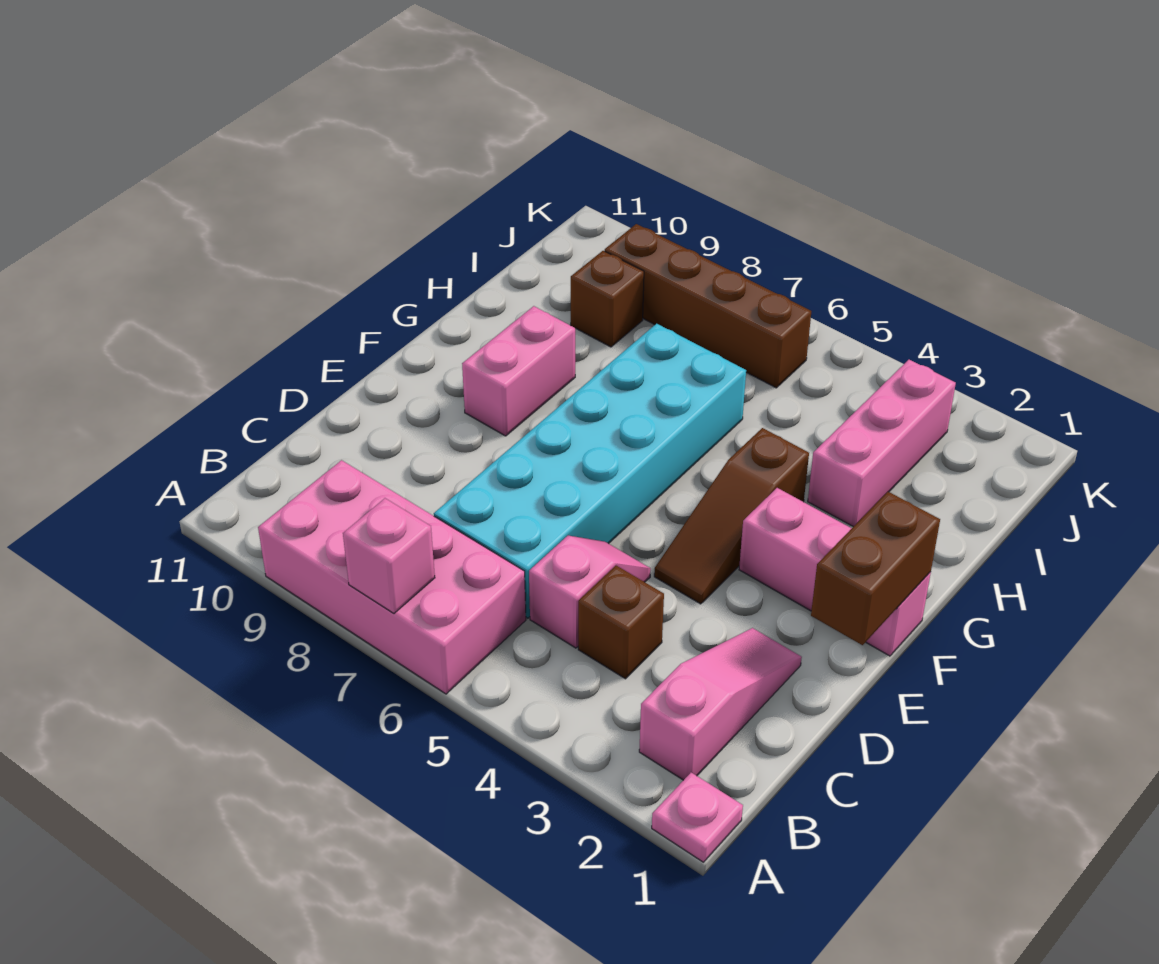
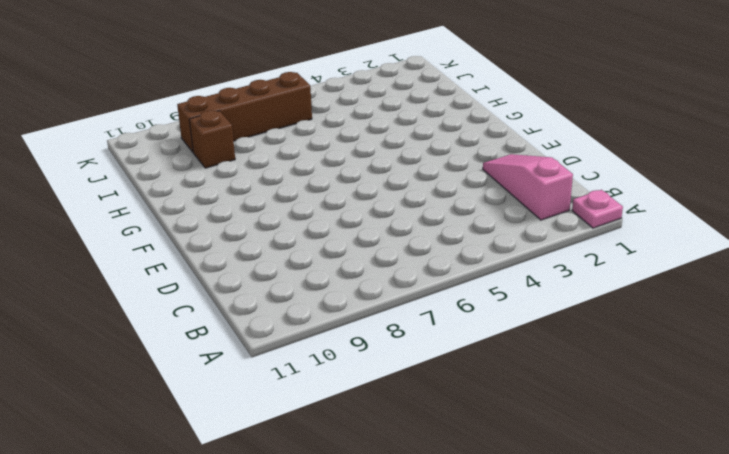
none -> pink 2x4 brick [258,460,526,694]
none -> brown 1x1 brick [578,566,664,679]
none -> pink 1x2 slope [529,536,651,648]

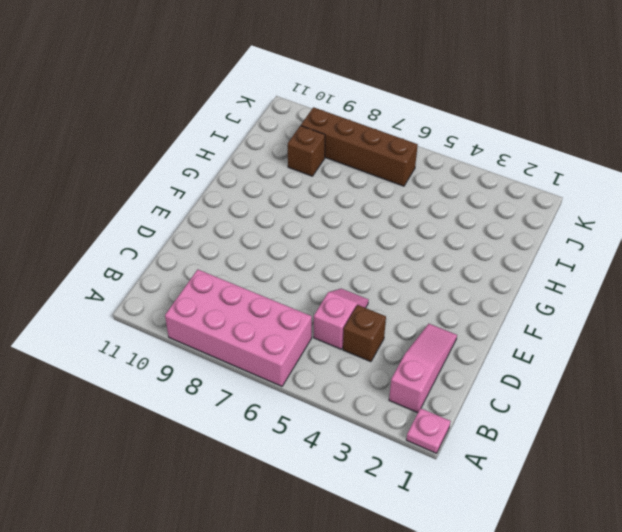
none -> cyan 2x6 brick [434,324,746,618]
none -> brown 1x3 slope [654,428,809,604]
none -> pink 1x3 brick [739,488,931,656]

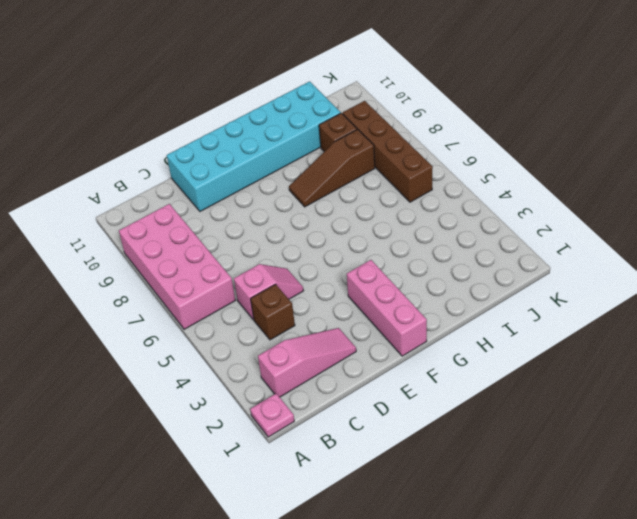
cyan 2x6 brick [167,82,341,211] -> cyan 2x6 brick moved to [434,324,746,618]
brown 1x3 slope [289,129,375,207] -> brown 1x3 slope moved to [654,428,809,604]
none -> pink 1x2 brick [462,306,575,436]
none -> pink 1x3 brick [808,360,956,527]
none -> pink 1x1 brick [343,498,435,613]

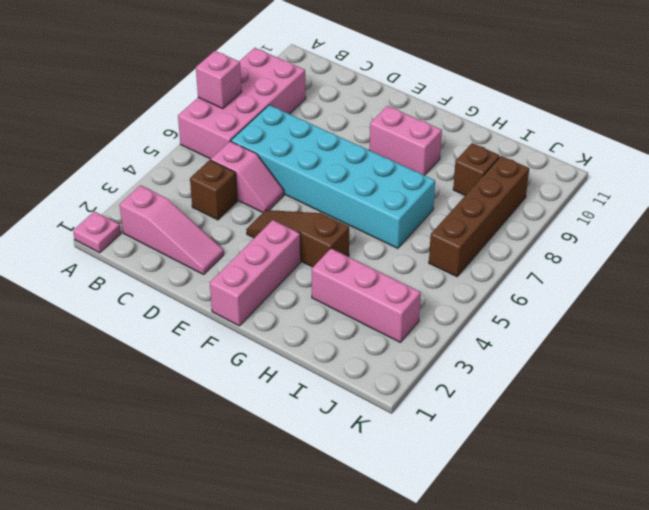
none -> brown 1x2 brick [811,492,940,645]

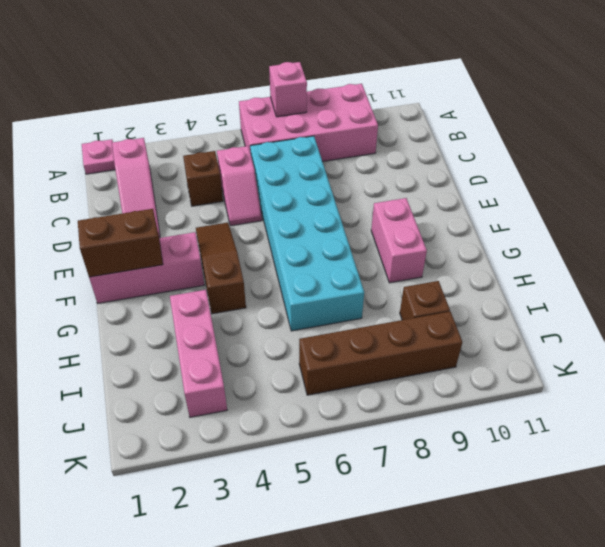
brown 1x2 brick [78,209,163,277] -> brown 1x2 brick turned to [811,492,940,645]

